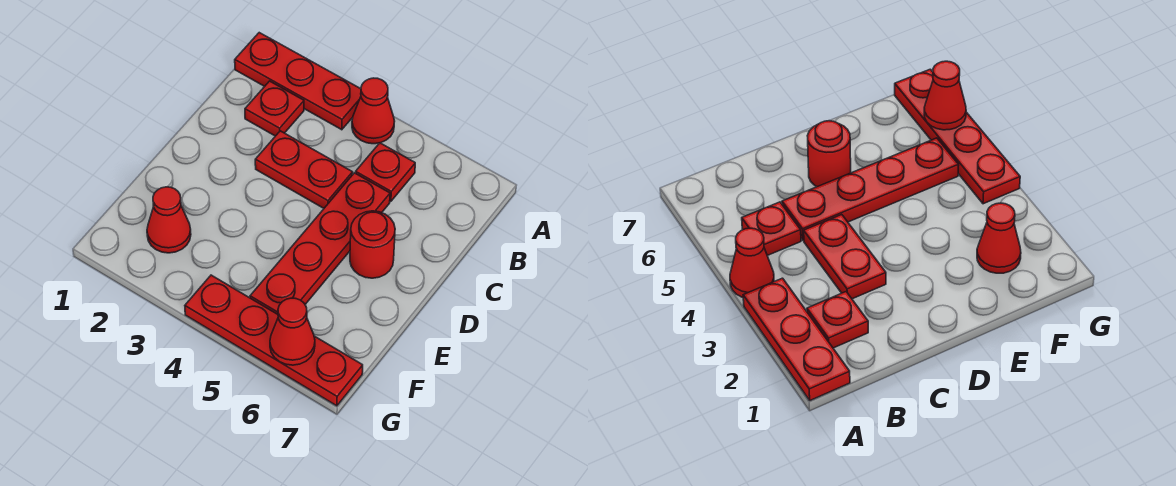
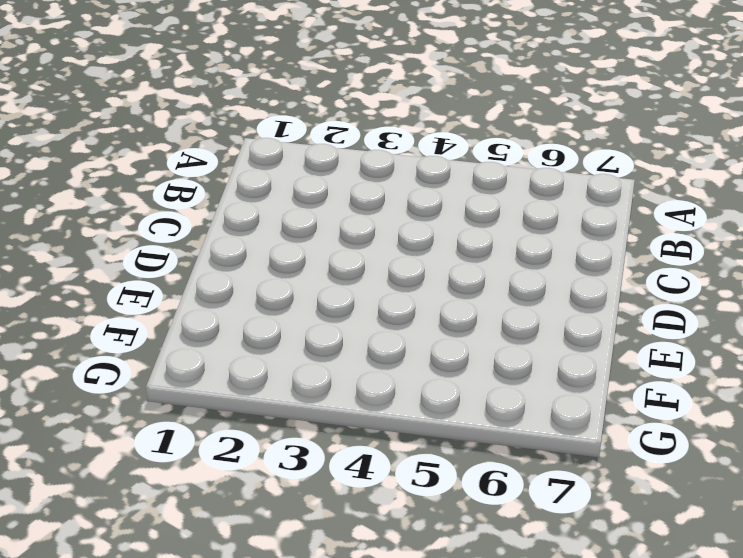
none -> red 1x3 plate [235,33,361,130]
none -> red 1x1 cone [352,78,395,144]

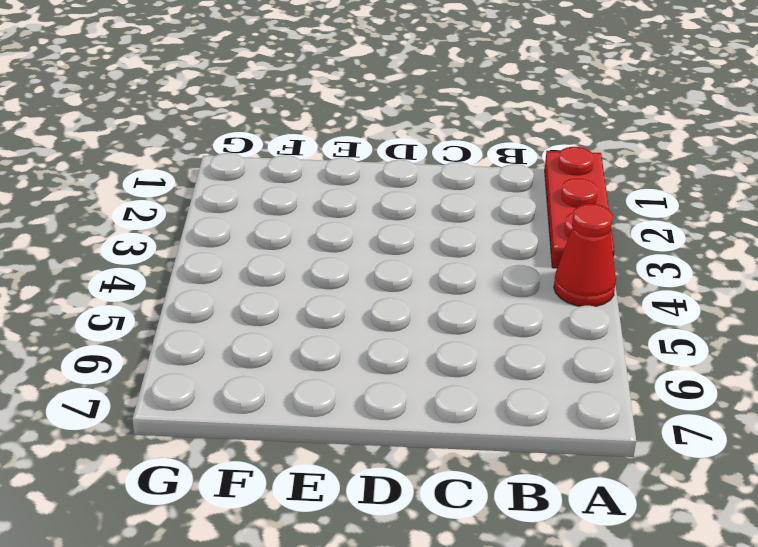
none -> red 1x1 plate [245,81,304,136]
none -> red 1x1 plate [356,143,415,201]

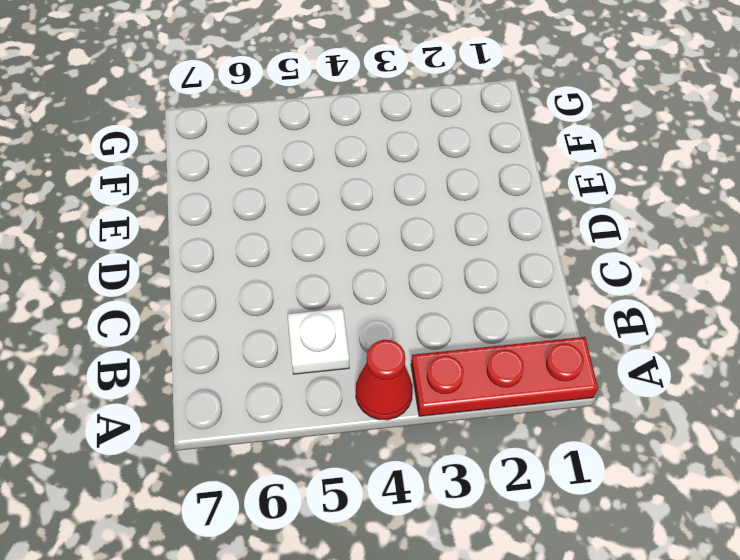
white 1x1 plate [288,309,349,374] -> red 1x1 plate [356,143,415,201]
none -> red 1x1 plate [245,81,304,136]
none -> red 1x2 plate [255,131,353,208]

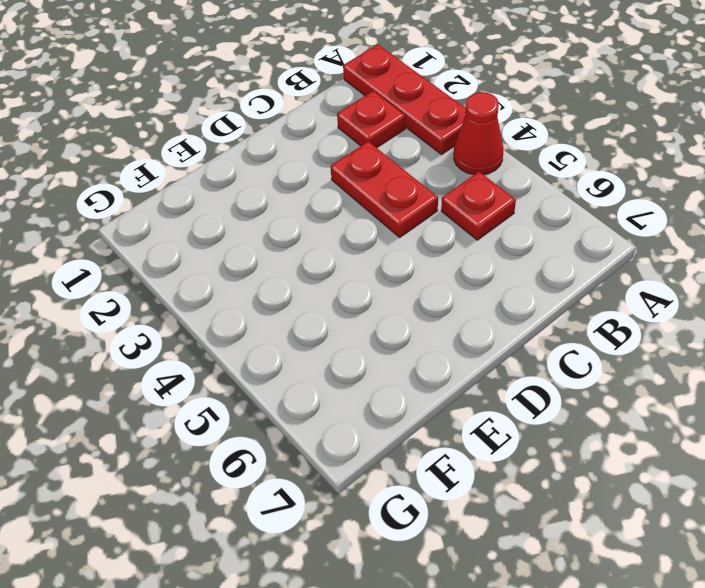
none -> red 1x4 plate [250,173,390,314]
none -> red 1x1 round brick [350,211,395,278]

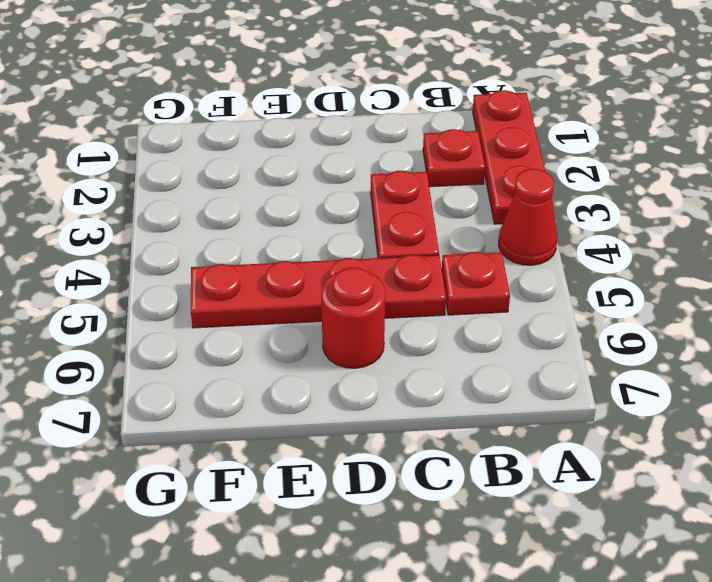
none -> red 1x1 cone [147,187,191,253]
none -> red 1x4 plate [185,275,363,406]

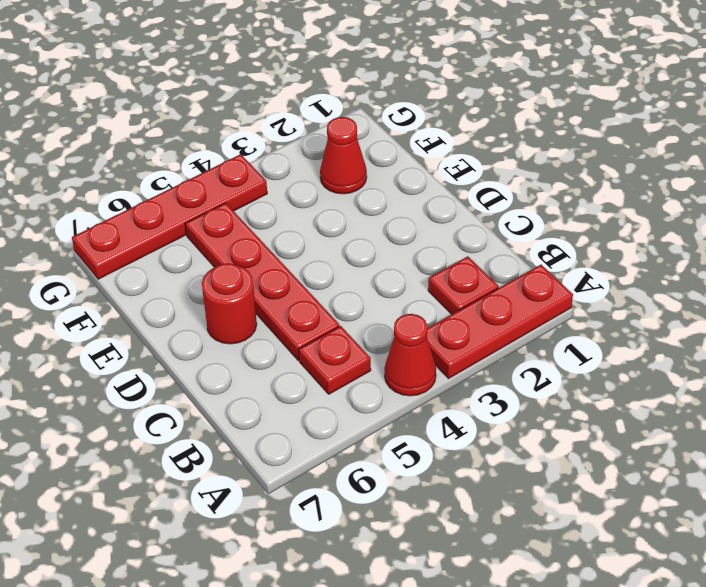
none -> red 1x2 plate [255,131,353,208]
none -> red 1x1 cone [270,298,315,365]

